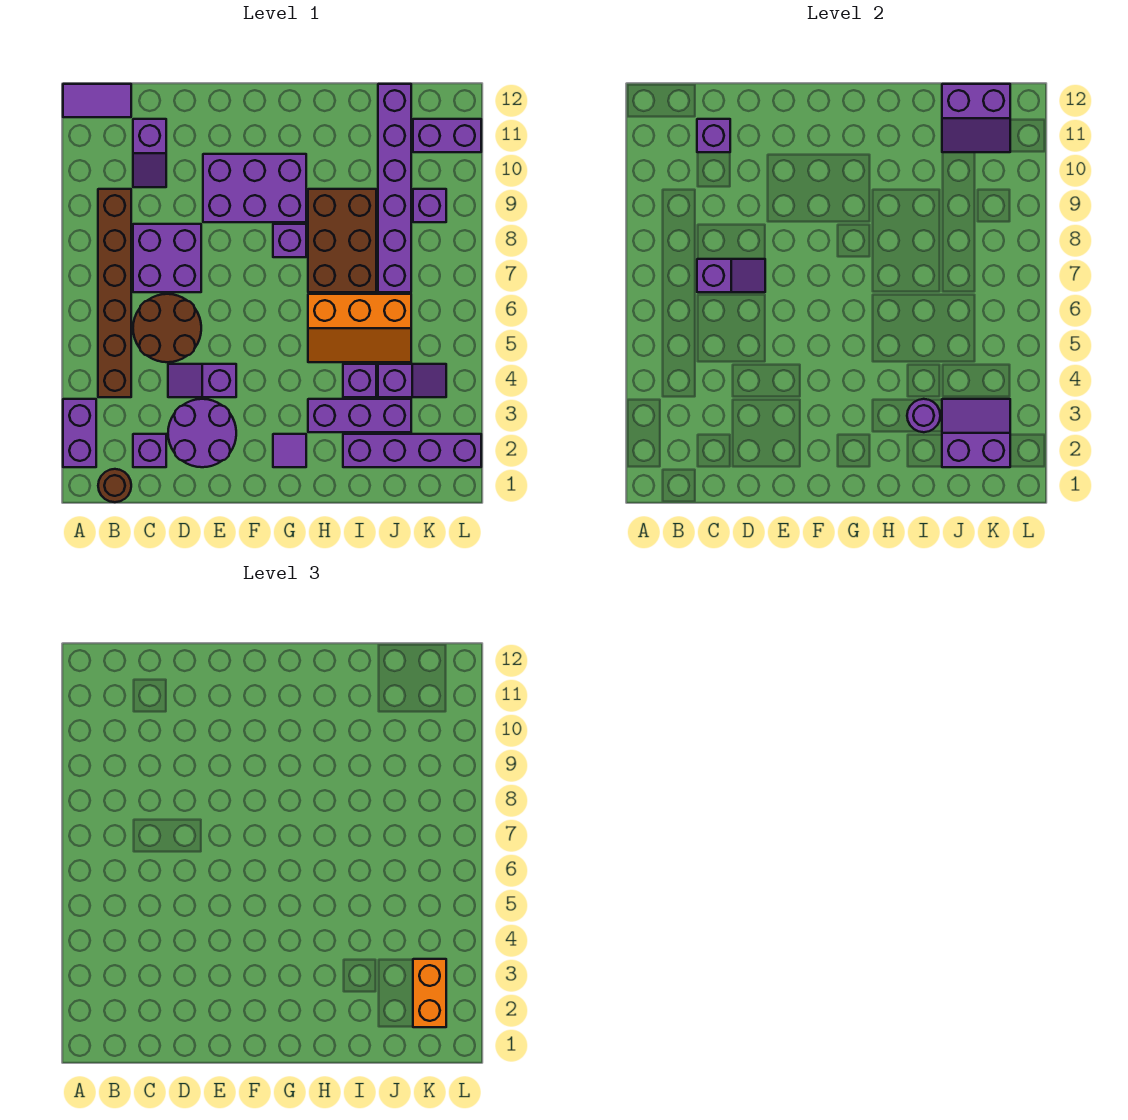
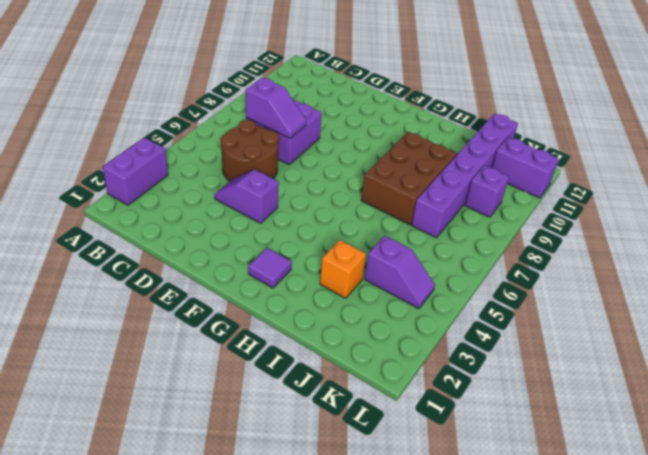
orange 1x1 brick [320,240,366,298] -> purple 1x3 brick [308,399,411,432]
none -> purple 1x2 tile [63,84,131,117]
none -> brown 1x1 round brick [98,469,131,502]
none -> brown 1x6 brick [98,189,131,397]

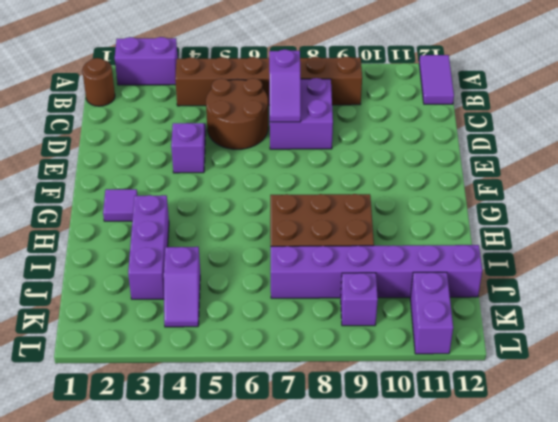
none -> purple 1x1 brick [133,434,166,467]
none -> purple 1x2 slope [133,119,166,187]
none -> purple 2x2 round brick [168,399,236,467]

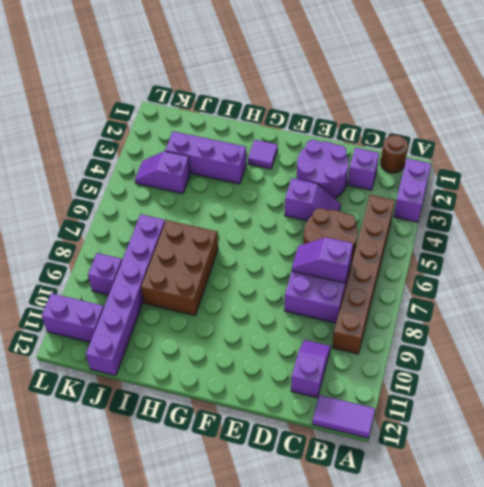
none -> purple 2x3 brick [203,154,306,222]
none -> purple 1x1 brick [273,224,306,257]
none -> orange 2x3 slope [308,294,411,362]

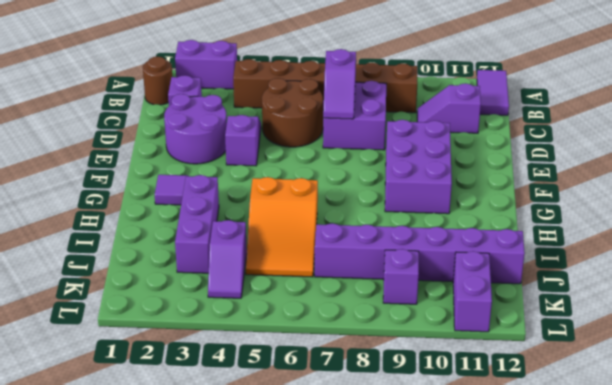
orange 2x3 slope [246,177,318,277] -> orange 2x3 slope turned to [308,294,411,362]
none -> purple 1x1 brick [273,224,306,257]
none -> brown 2x3 brick [308,189,376,292]
none -> purple 1x4 brick [343,434,481,467]

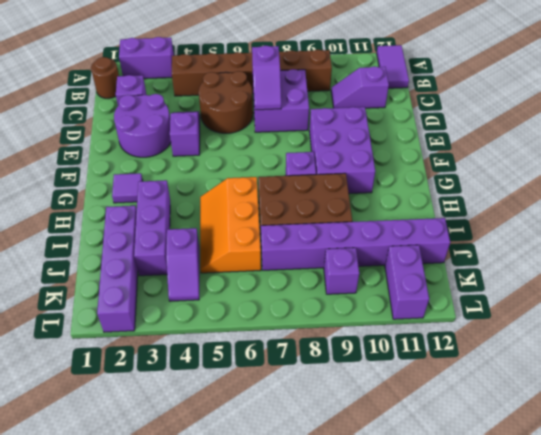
none -> purple 1x1 brick [343,364,376,397]
none -> purple 1x1 brick [697,119,730,152]
none -> purple 1x1 round brick [907,399,940,432]

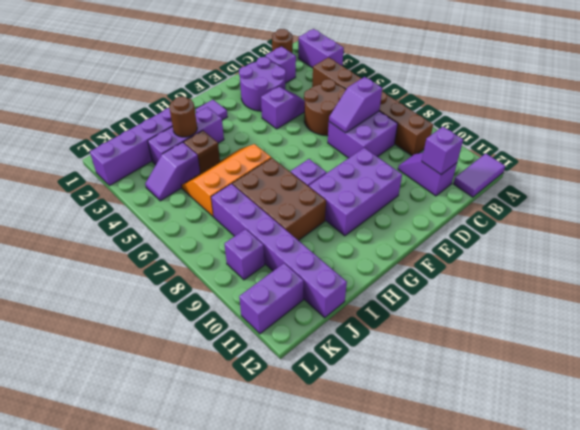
brown 1x1 round brick [169,97,197,137] -> purple 1x1 round brick [907,399,940,432]
brown 1x1 brick [184,131,220,173] -> purple 1x1 brick [343,364,376,397]
none -> purple 2x2 slope [942,399,1010,467]
none -> purple 2x2 slope [942,84,1010,152]
none -> orange 1x2 brick [413,959,446,1027]

